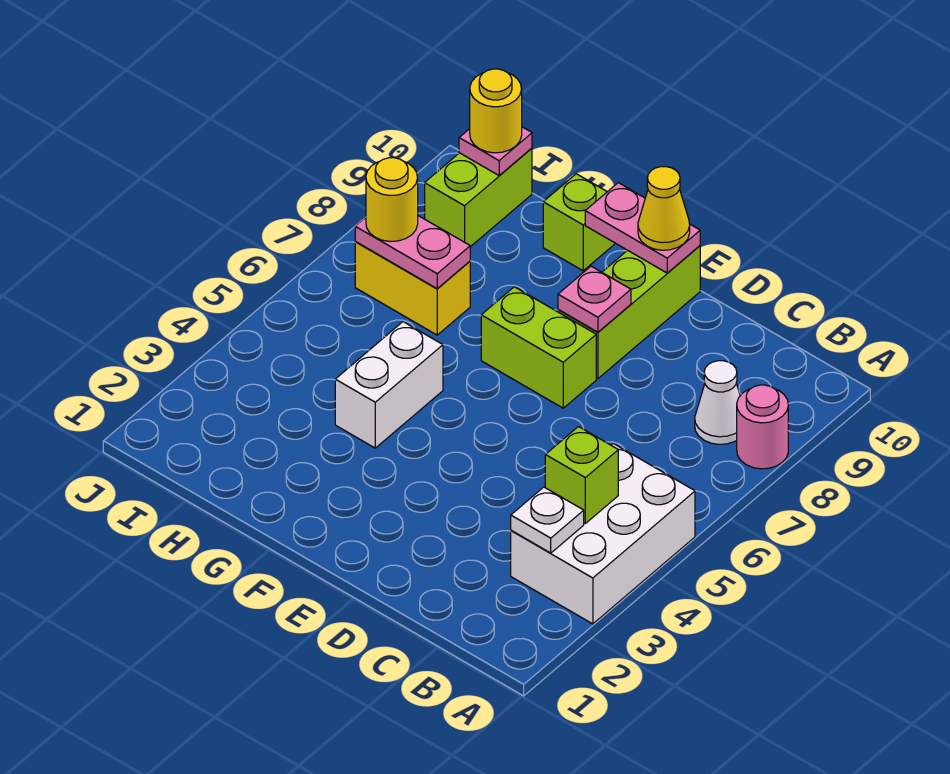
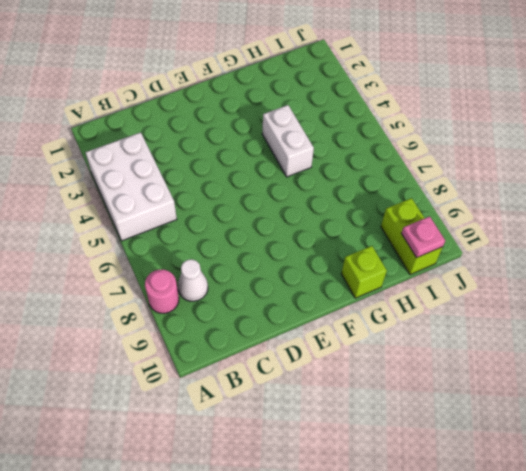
none -> lime 1x2 brick [481,287,596,408]
none -> lime 1x3 brick [558,246,700,379]
none -> yellow 1x2 brick [355,242,470,335]

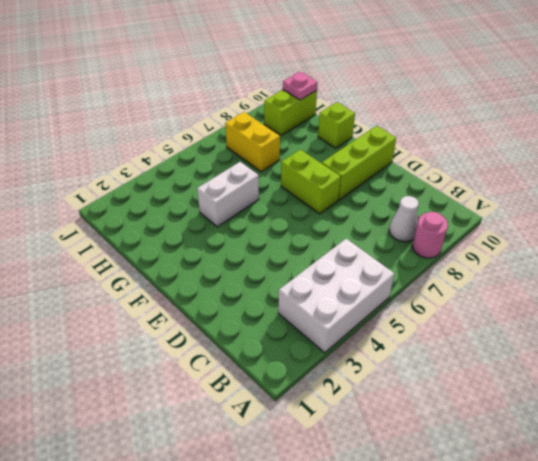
none -> white 1x1 plate [511,487,584,553]
none -> lime 1x1 brick [545,427,618,523]
none -> pink 1x1 plate [558,266,631,332]

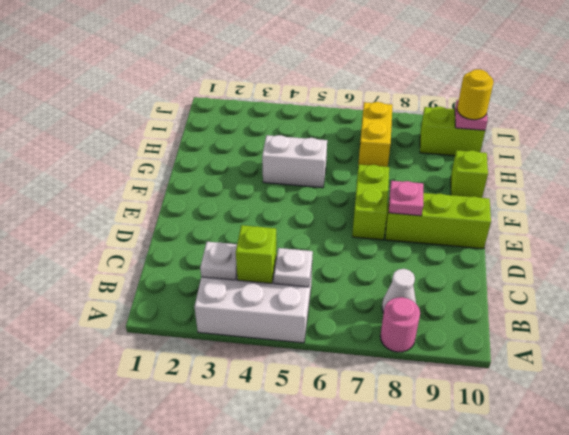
white 1x1 plate [274,248,313,287] -> none
none -> pink 1x2 plate [585,183,700,273]
none -> pink 1x2 plate [355,216,470,289]
none -> yellow 1x1 cone [638,167,690,250]

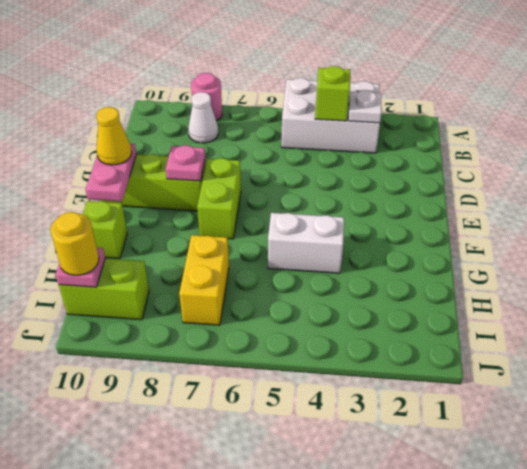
none -> pink 1x2 plate [355,216,470,289]
none -> yellow 1x1 round brick [366,158,418,242]

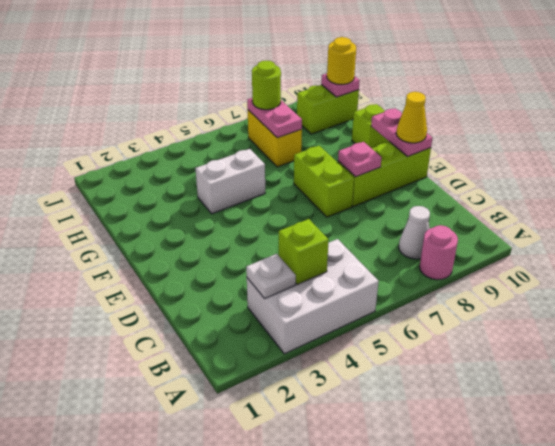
lime 1x1 round brick [252,61,281,110] -> yellow 1x1 round brick [366,158,418,242]

